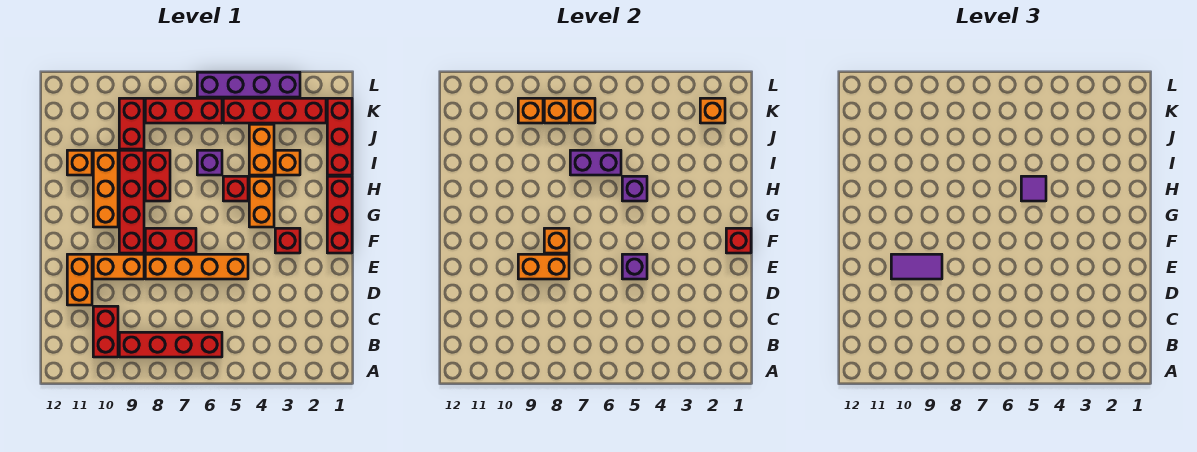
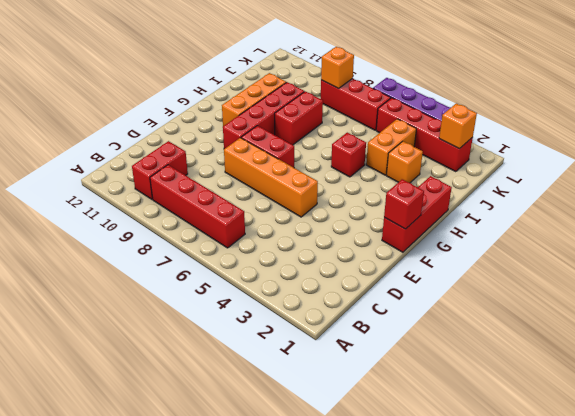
none -> orange 1x2 brick [67,254,92,305]
none -> orange 1x2 brick [93,254,144,279]
none -> red 1x1 brick [275,228,300,253]
none -> orange 1x2 brick [249,176,274,227]

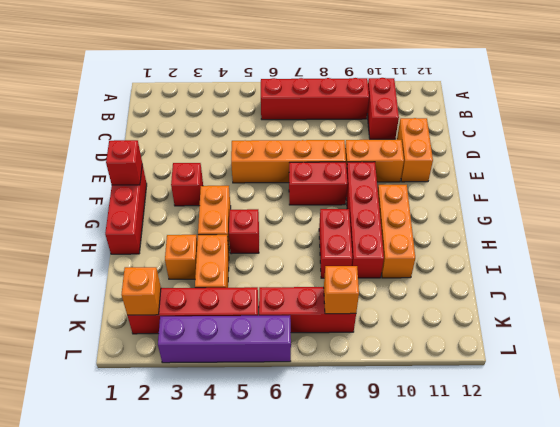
none -> red 1x3 brick [327,98,352,175]
none -> purple 1x1 brick [197,150,222,175]
none -> orange 1x1 brick [67,150,92,175]
none -> red 1x2 brick [119,98,144,149]

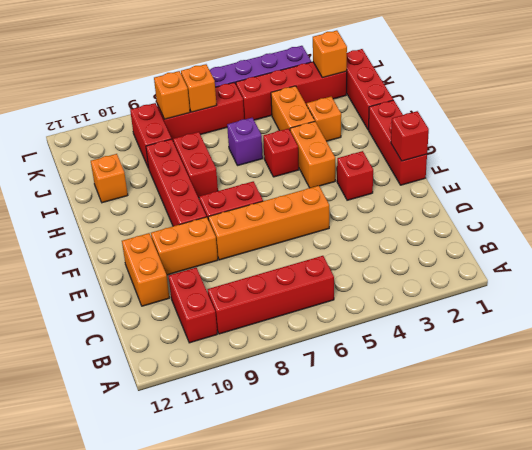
none -> orange 1x3 brick [93,150,118,227]
none -> purple 1x1 brick [622,254,647,279]
none -> orange 1x2 brick [518,254,569,279]
none -> orange 1x1 brick [544,228,569,253]

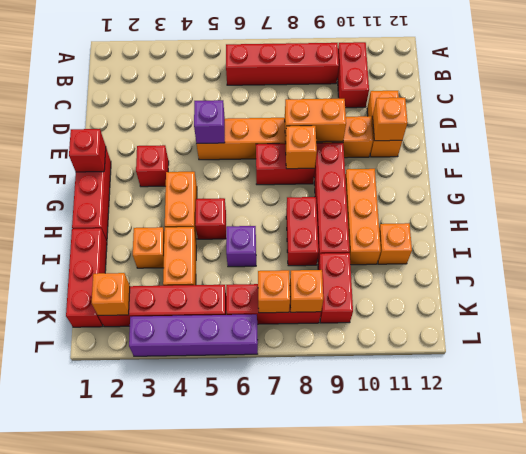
orange 1x1 brick [373,98,408,141] -> orange 1x1 brick moved to [518,98,543,123]
none -> purple 1x1 brick [622,176,647,201]
none -> purple 1x2 brick [570,150,621,175]
none -> purple 1x2 tile [891,254,942,279]
none -> purple 1x1 tile [1021,176,1046,201]

